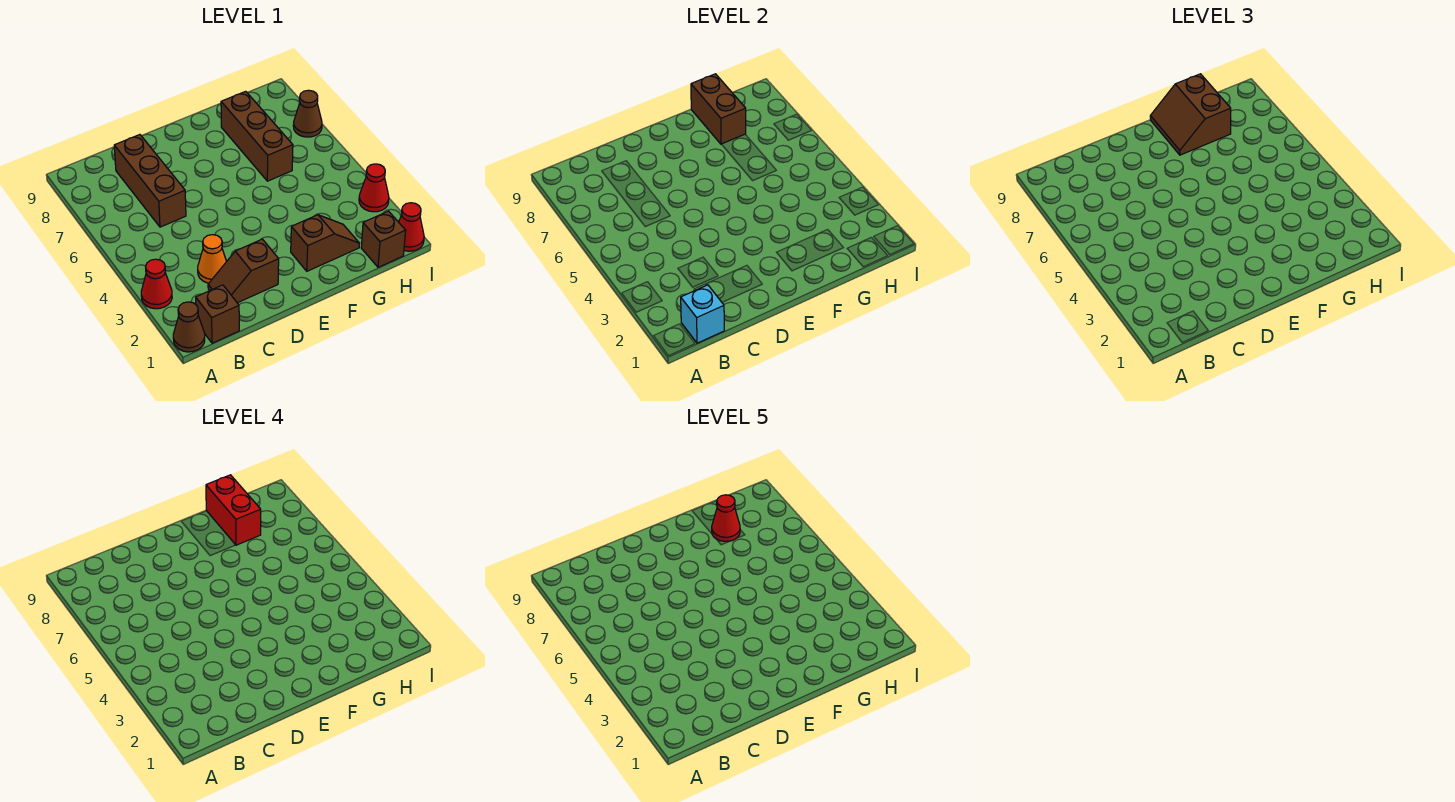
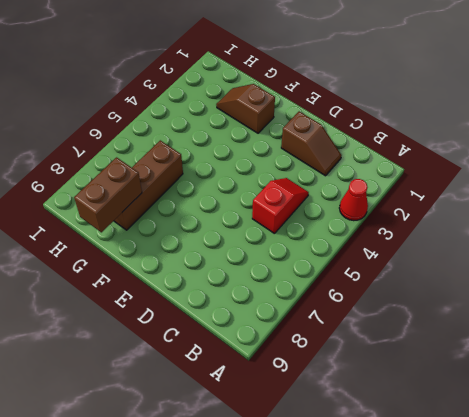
red 1x2 slope [252,178,309,234] -> none
none -> brown 1x1 cone [173,302,205,352]
none -> brown 1x1 brick [196,285,239,343]
none -> orange 1x1 cone [198,235,227,283]

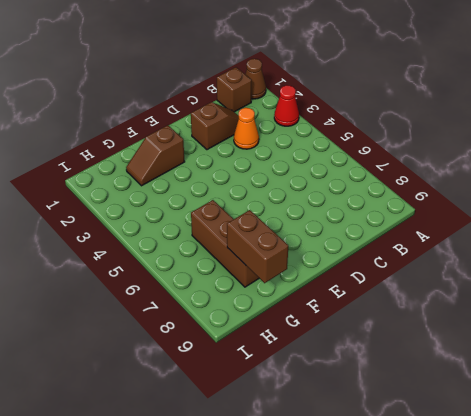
none -> brown 1x3 brick [114,135,186,227]
none -> brown 1x1 brick [361,211,406,267]
none -> red 1x1 cone [399,203,424,251]

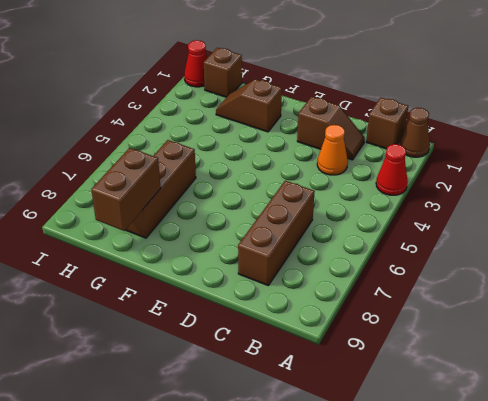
none -> red 1x1 cone [359,164,389,212]
none -> brown 1x1 cone [293,90,322,137]
none -> cyan 1x1 brick [681,285,724,343]

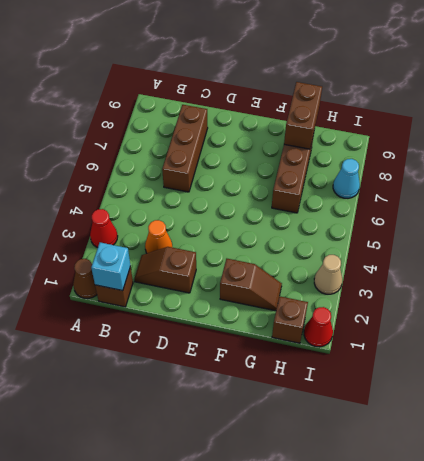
tan 1x1 cone [314,255,342,294] -> red 1x1 cone [359,164,389,212]
cyan 1x1 cone [333,159,360,198] -> brown 1x1 cone [293,90,322,137]
none -> brown 2x2 slope [1150,74,1231,155]
none -> red 1x2 brick [206,475,261,545]
none -> red 1x1 cone [712,495,740,541]

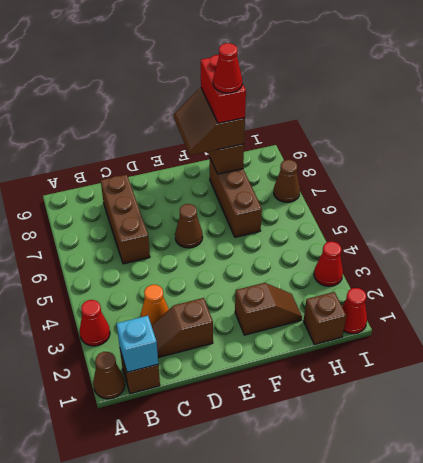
brown 1x1 cone [175,204,203,248] -> none

